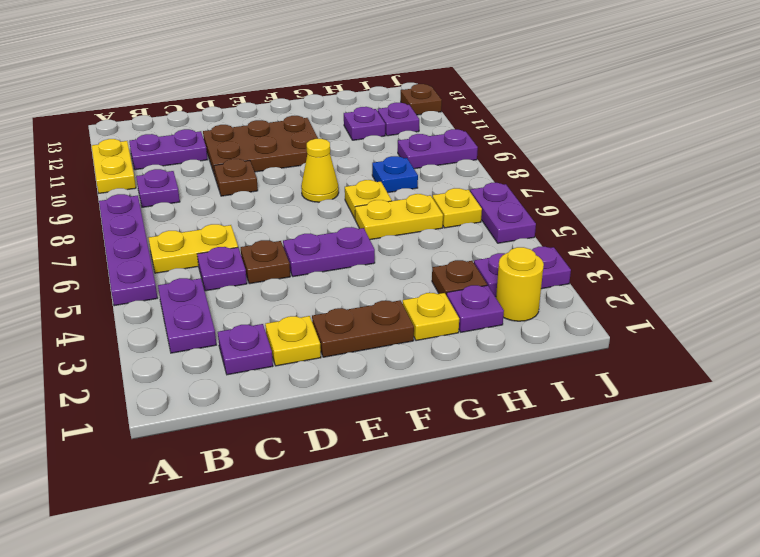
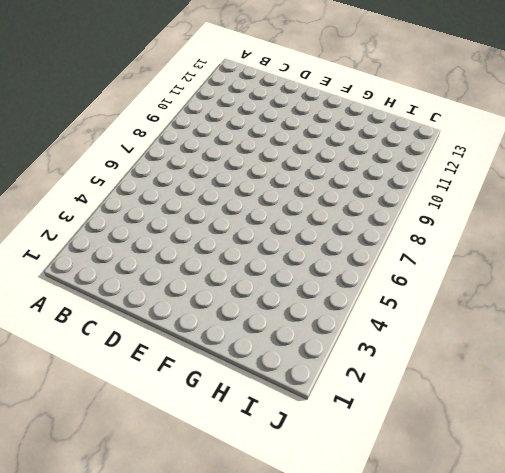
none -> purple 1x4 plate [99,194,157,306]
none -> yellow 1x2 plate [92,139,136,193]
none -> purple 1x2 plate [158,278,216,353]

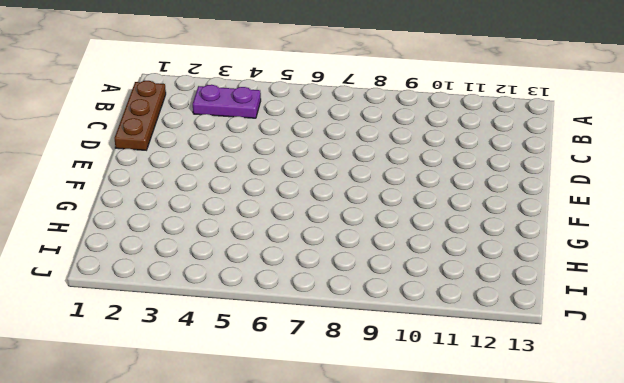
brown 1x3 plate [115,81,166,150] -> none
none -> purple 1x4 plate [99,194,157,306]
none -> yellow 1x2 plate [92,139,136,193]
none -> yellow 1x2 plate [149,224,238,273]

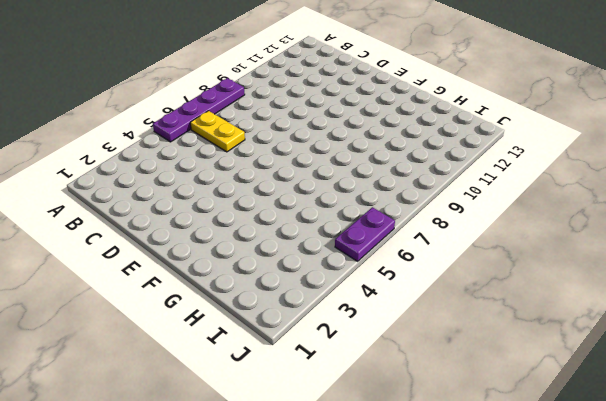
none -> yellow 1x2 plate [92,139,136,193]
none -> purple 1x2 plate [158,278,216,353]
none -> purple 1x1 plate [136,169,180,207]

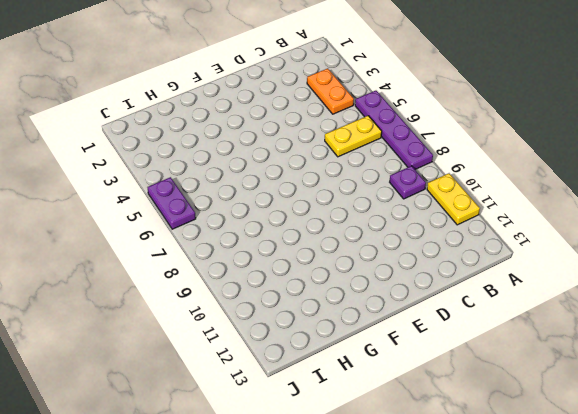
orange 1x2 plate [307,68,354,114] -> purple 1x2 plate [158,278,216,353]
none -> purple 1x2 plate [129,129,208,170]
none -> purple 1x1 plate [218,324,273,375]
none -> purple 1x1 plate [197,247,247,291]

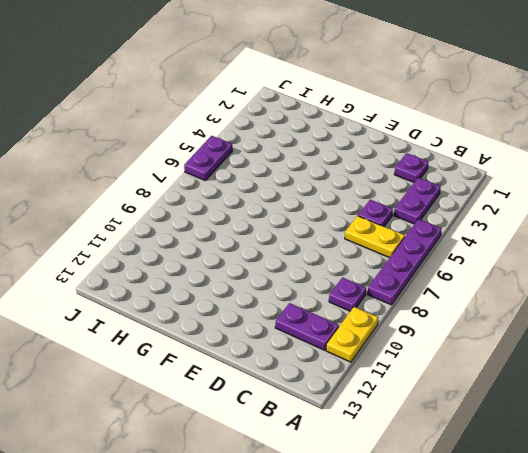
none -> yellow 1x1 plate [265,316,321,366]
none -> brown 1x1 plate [241,240,290,284]
none -> brown 1x1 plate [214,159,258,196]

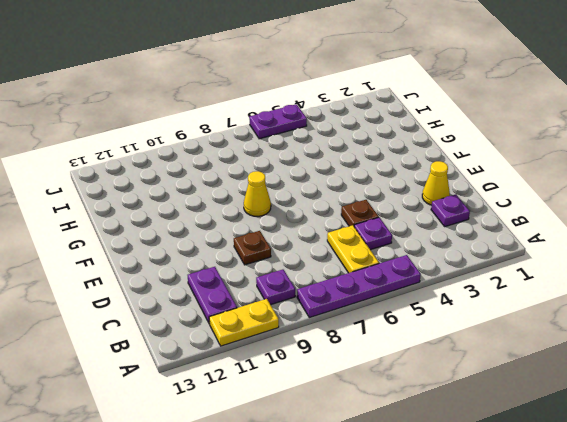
yellow 1x1 cone [422,161,450,205] -> yellow 1x1 plate [265,316,321,366]
none -> purple 1x2 plate [158,278,216,353]
none -> brown 2x3 plate [203,116,318,175]
none -> brown 1x2 plate [312,300,414,357]

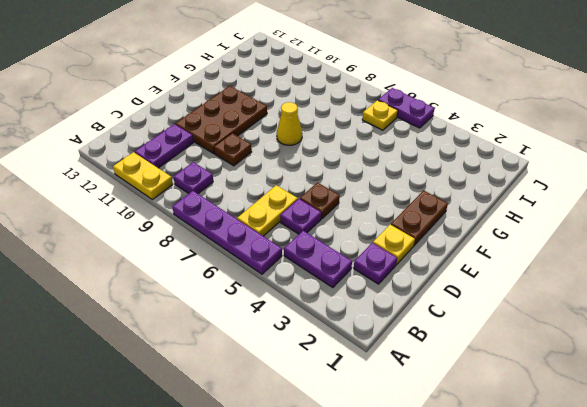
none -> purple 1x2 plate [283,227,375,277]
none -> yellow 1x1 plate [403,293,459,341]
none -> yellow 1x2 plate [355,194,443,240]

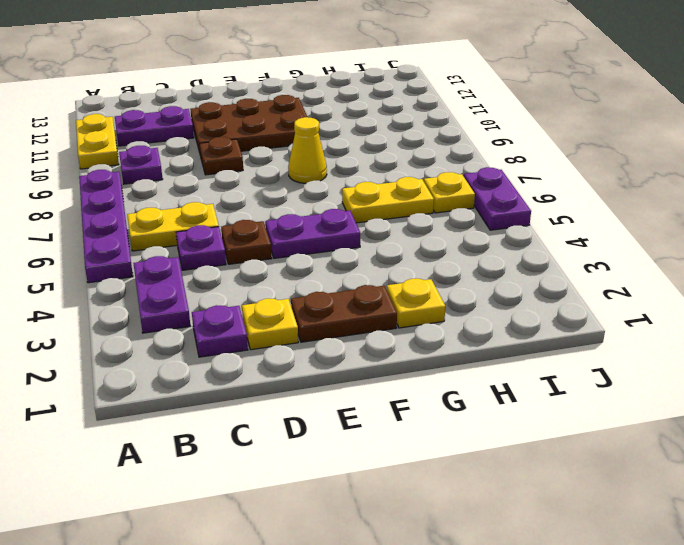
none -> yellow 1x1 plate [345,180,392,218]
none -> purple 1x1 plate [447,285,504,332]
none -> brown 1x1 plate [432,260,487,296]

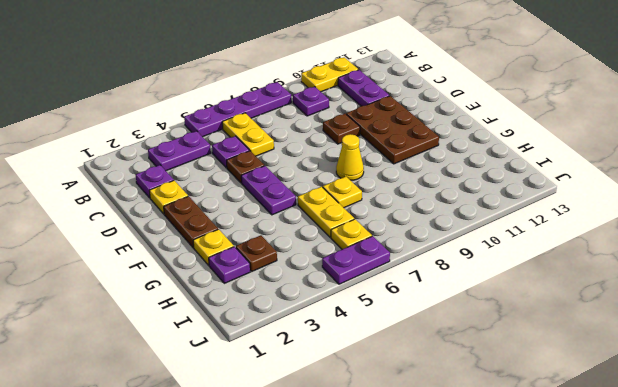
none -> blue 1x1 plate [372,156,418,193]
none -> purple 1x1 plate [344,107,385,140]
none -> yellow 1x1 round brick [496,247,544,321]

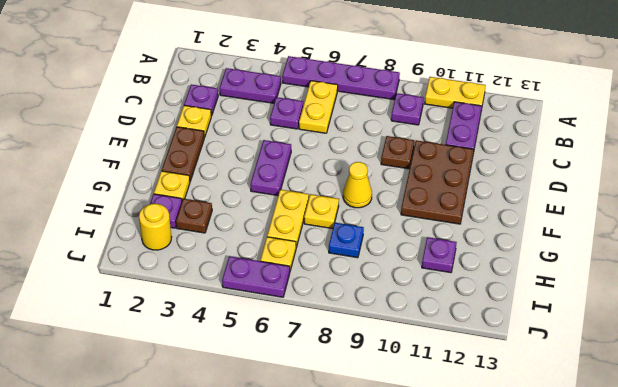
none -> brown 1x1 plate [241,240,290,284]
none -> purple 1x2 plate [474,247,571,297]
none -> purple 1x2 plate [398,129,478,169]

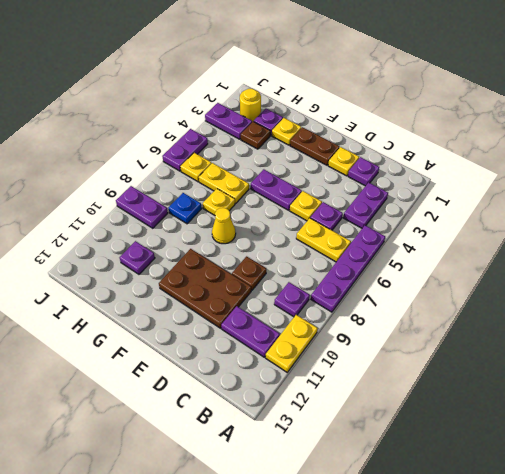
yellow 1x1 plate [290,191,322,221] -> brown 1x1 plate [241,240,290,284]
none -> purple 1x1 plate [378,103,419,136]
none -> brown 1x1 plate [401,84,442,115]

